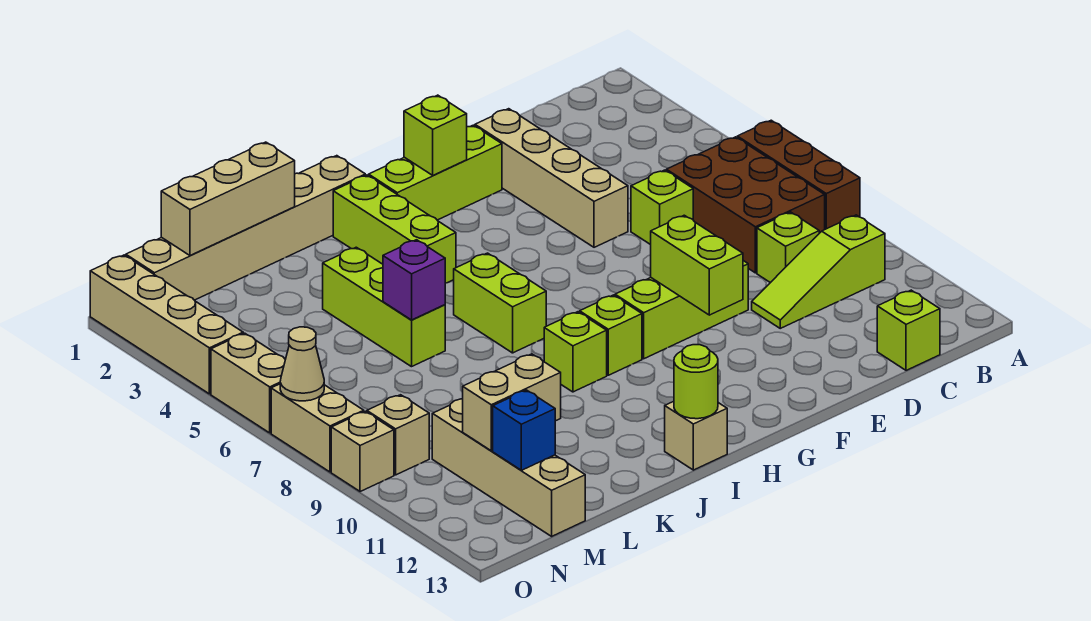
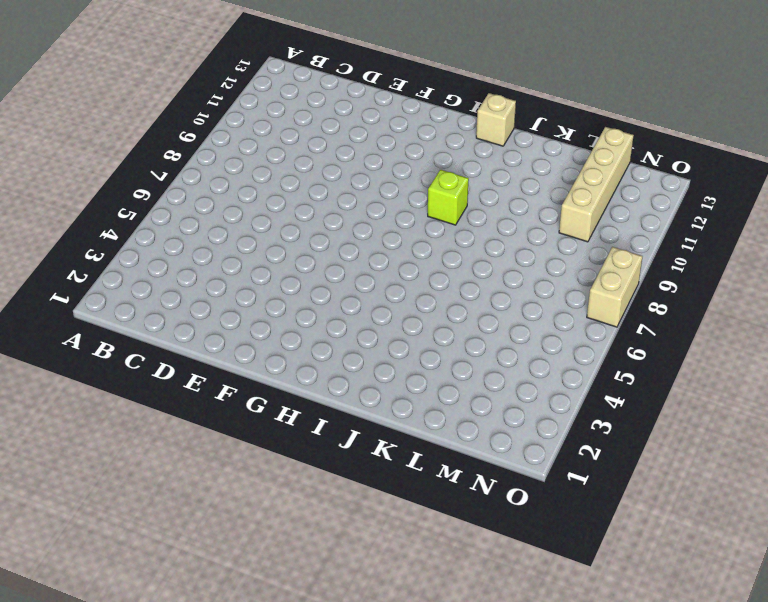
none -> brown 1x3 brick [737,120,860,229]
none -> brown 2x3 brick [666,137,825,273]
none -> lime 1x3 slope [752,215,885,328]
none -> lime 1x1 brick [757,212,819,283]

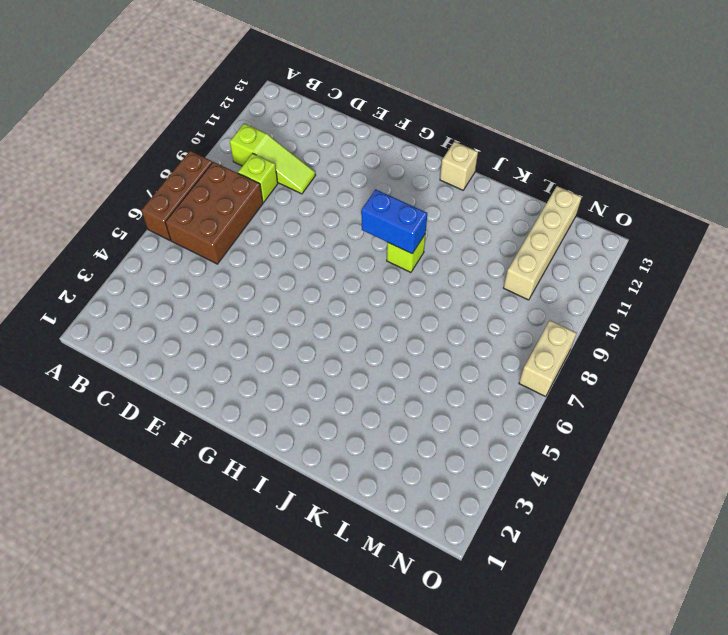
blue 1x2 brick [361,189,427,254] -> none
none -> lime 1x1 brick [877,290,940,370]
none -> lime 1x1 brick [631,170,693,245]
none -> tan 1x4 brick [475,109,628,247]
none -> lime 1x3 brick [615,261,748,359]

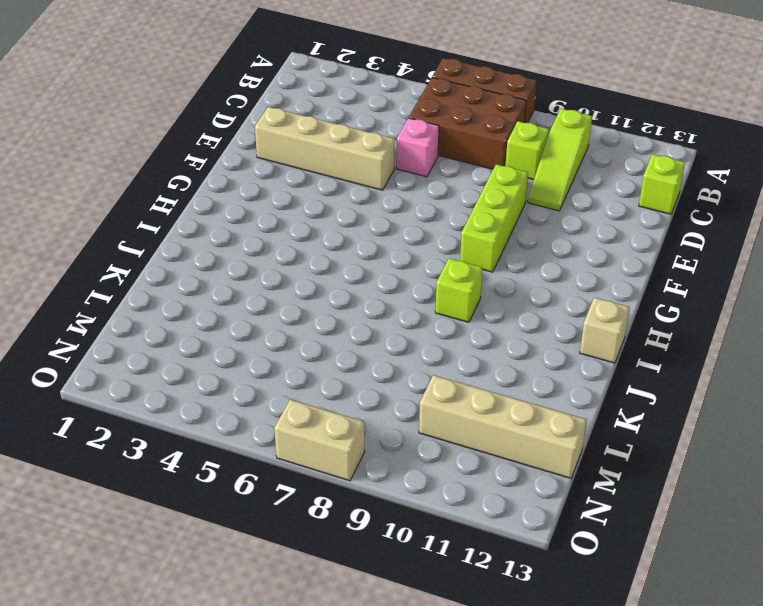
pink 1x1 brick [396,118,439,177] -> lime 1x1 brick [631,170,693,245]
none -> lime 1x3 brick [369,125,502,220]
none -> lime 1x1 brick [580,295,642,375]
none -> tan 1x6 brick [126,156,365,300]
none -> lime 1x3 brick [333,175,456,283]

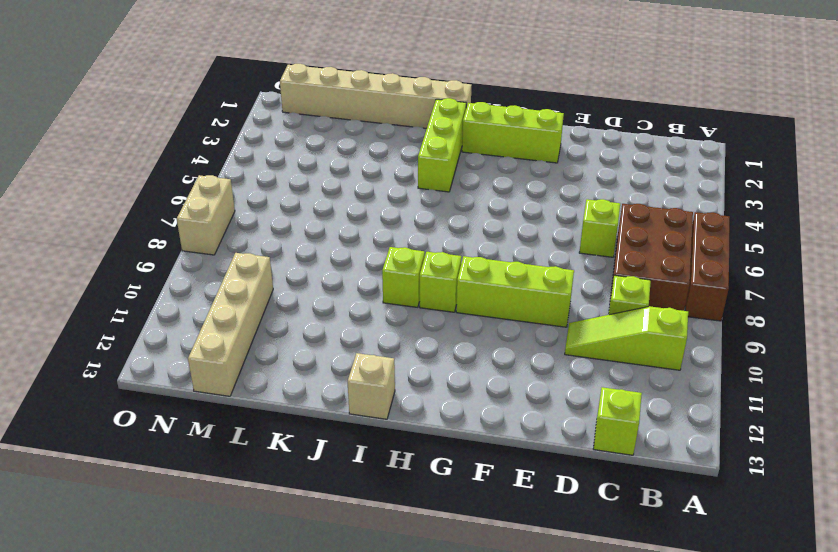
none -> tan 1x4 brick [475,109,628,247]
none -> lime 1x2 brick [454,253,546,353]
none -> lime 1x3 brick [323,247,445,367]
none -> tan 1x1 brick [367,395,429,475]

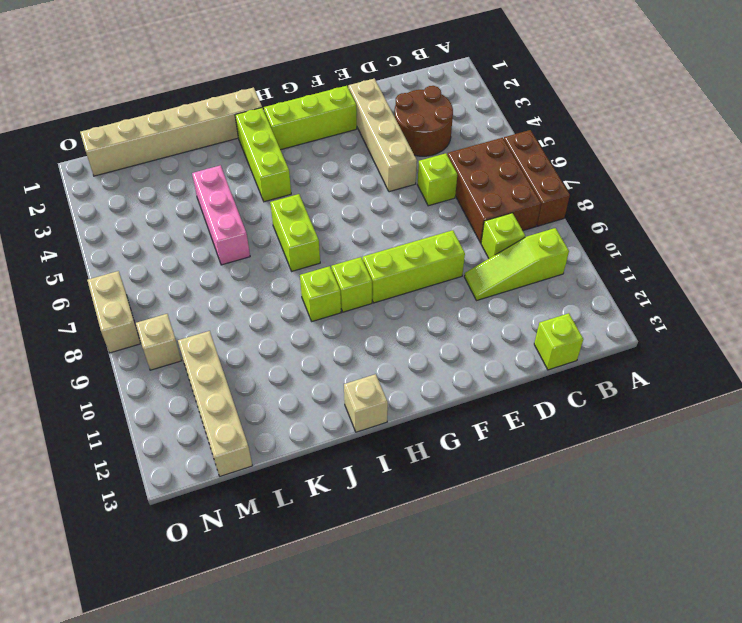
brown 2x2 round brick [394,86,453,156] -> none
pink 1x3 brick [192,165,250,265] -> lime 1x3 brick [323,247,445,367]
none -> tan 1x4 brick [90,255,243,394]
none -> tan 1x2 brick [211,333,285,433]
none -> tan 1x1 brick [331,411,394,492]
none -> lime 1x2 brick [651,215,743,315]

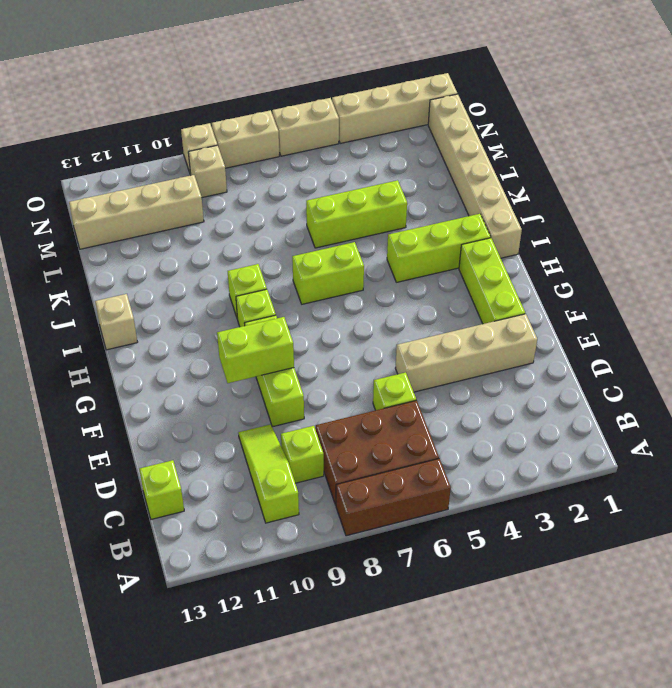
none -> lime 1x1 brick [404,95,467,175]
none -> lime 1x1 round brick [674,345,718,419]
none -> tan 1x3 brick [161,142,295,255]
none -> purple 1x1 brick [383,240,445,320]

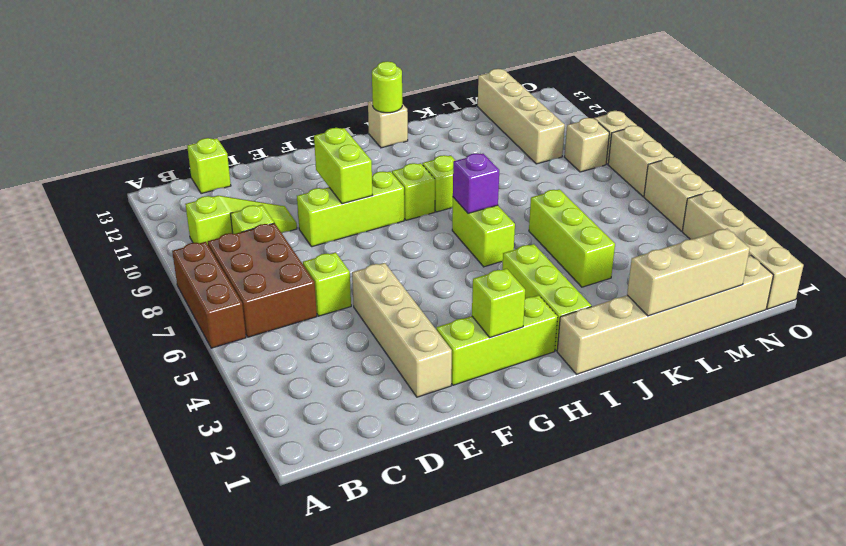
purple 1x1 brick [453,153,499,213] -> purple 1x1 brick moved to [383,240,445,320]
none -> tan 1x2 brick [463,354,561,451]
none -> blue 1x1 brick [493,390,555,470]
none -> tan 1x1 cone [280,327,324,401]

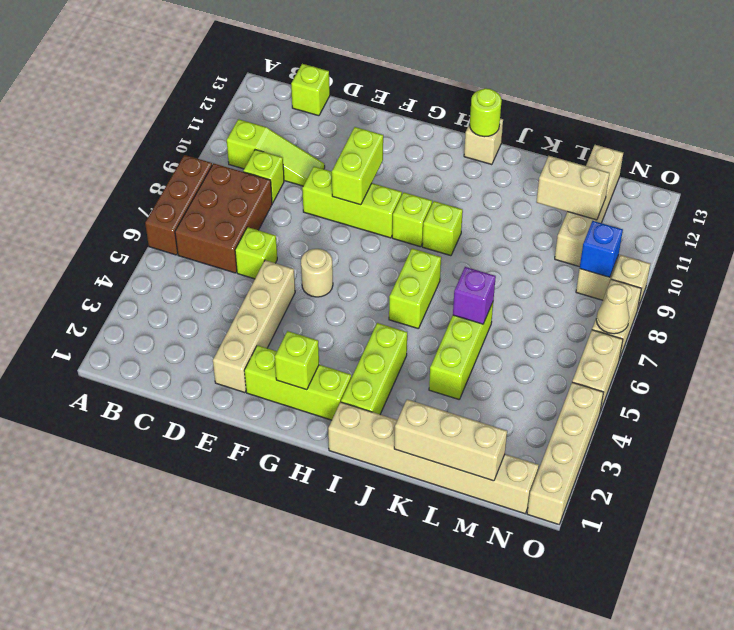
tan 1x1 round brick [301,249,333,297] -> none
blue 1x1 brick [580,221,623,277] -> blue 1x1 brick moved to [493,390,555,470]

